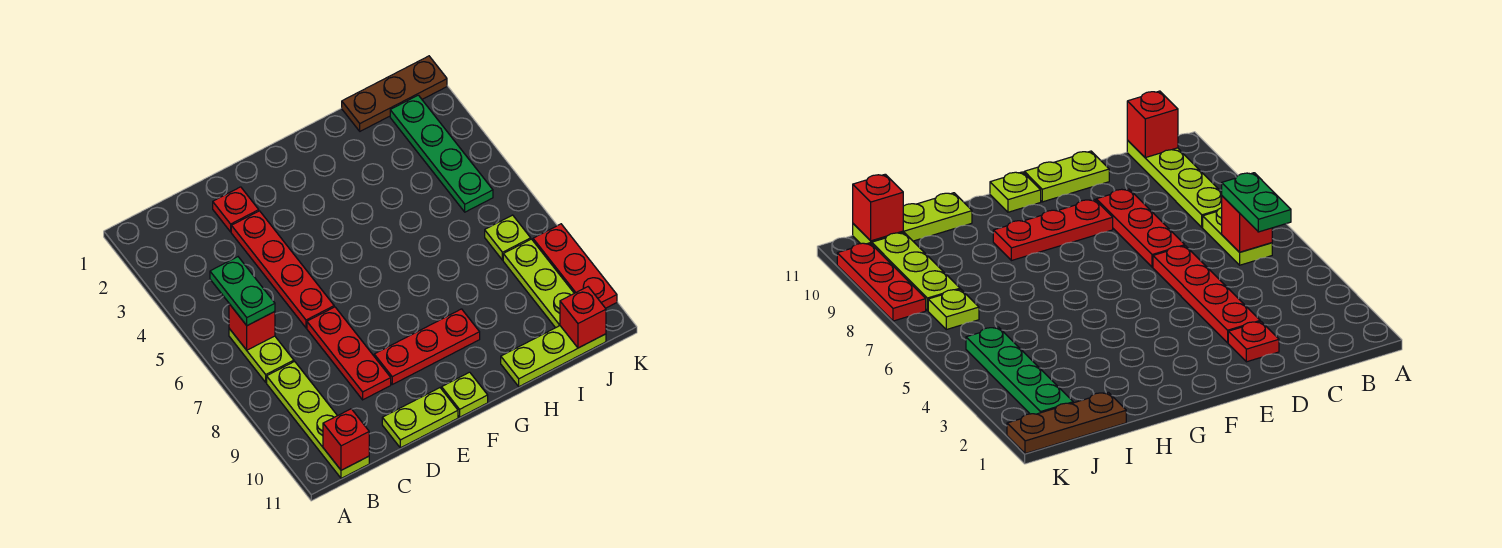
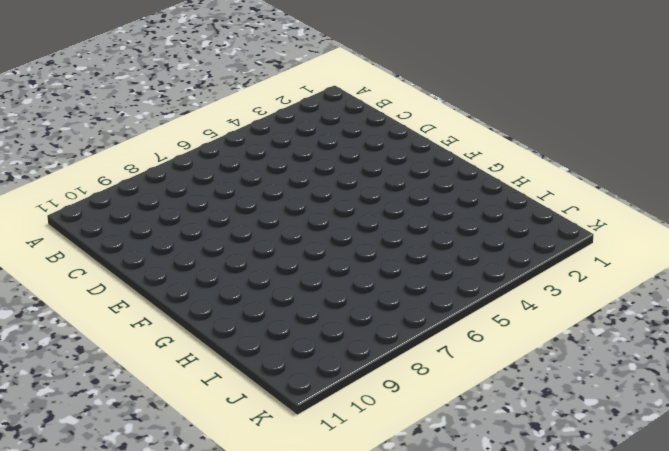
none -> lime 1x2 plate [229,329,294,382]
none -> lime 1x4 plate [267,361,369,478]
none -> red 1x1 plate [213,187,259,232]

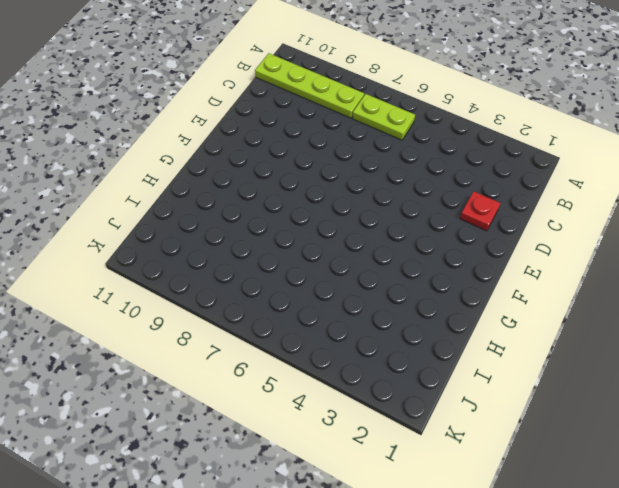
none -> red 1x4 plate [231,211,334,328]
none -> red 1x3 plate [307,307,391,400]
none -> lime 1x2 plate [382,388,458,448]

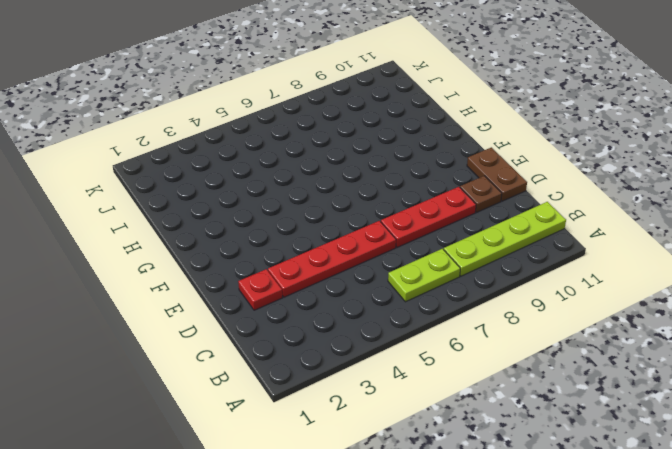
brown 1x1 plate [460,176,502,212] -> none
brown 1x2 plate [467,147,527,201] -> lime 1x2 plate [382,388,458,448]
none -> red 1x3 plate [374,309,480,384]
none -> lime 1x1 plate [442,372,488,417]
none -> lime 1x3 plate [501,326,606,387]

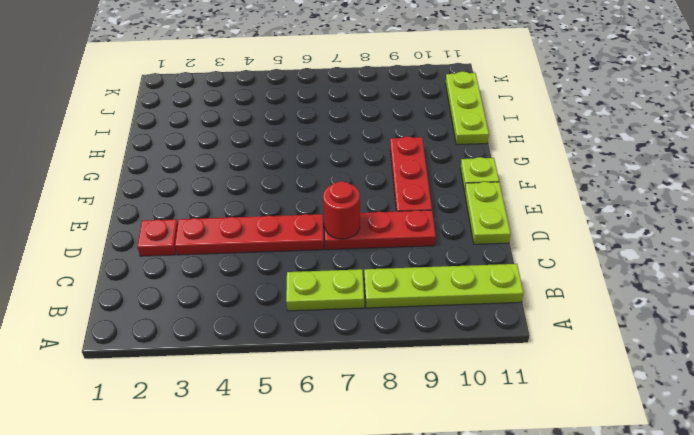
red 1x1 round brick [323,181,360,239] -> none
none -> brown 1x3 plate [342,56,447,131]
none -> green 1x4 plate [390,95,493,212]
none -> lime 1x1 plate [485,215,531,260]

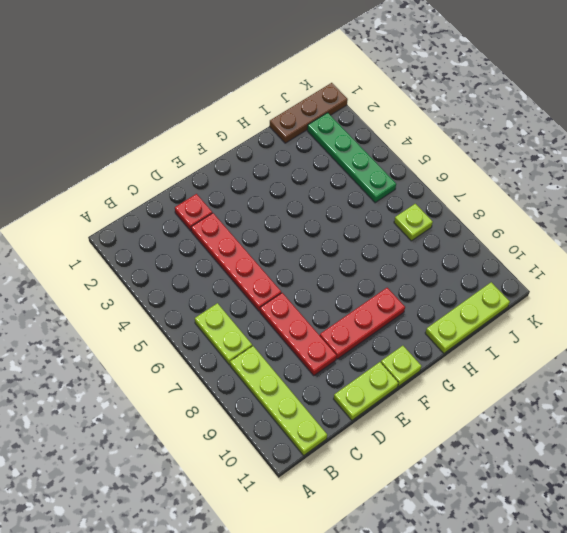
none -> lime 1x3 plate [503,239,574,328]
none -> red 1x3 plate [533,224,617,308]
none -> red 1x1 brick [229,304,275,350]

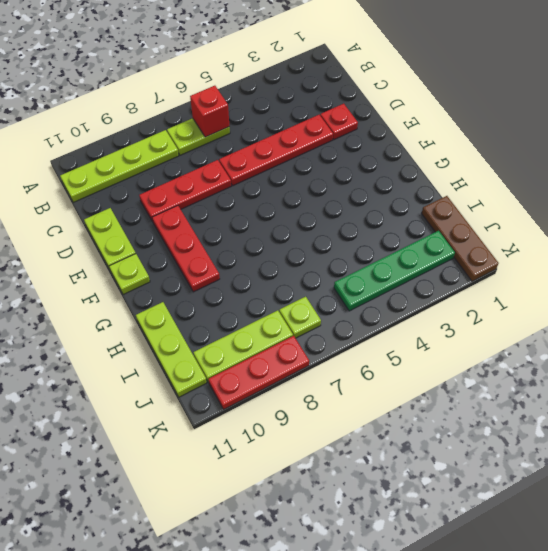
none -> red 1x1 brick [323,409,369,470]
none -> red 1x1 brick [560,287,606,348]
none -> green 1x2 plate [210,257,275,326]

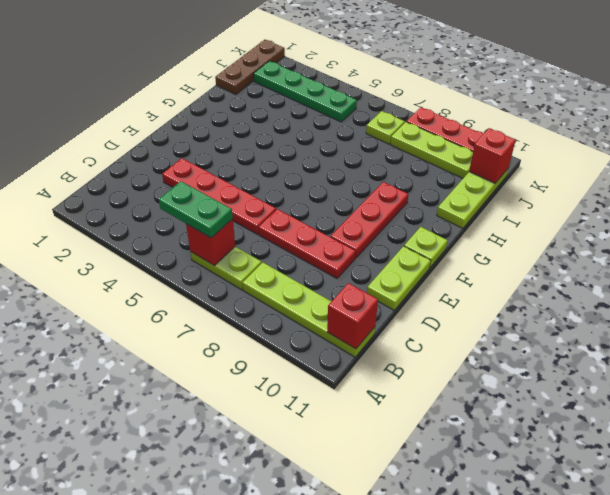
none -> red 1x1 plate [213,187,259,232]

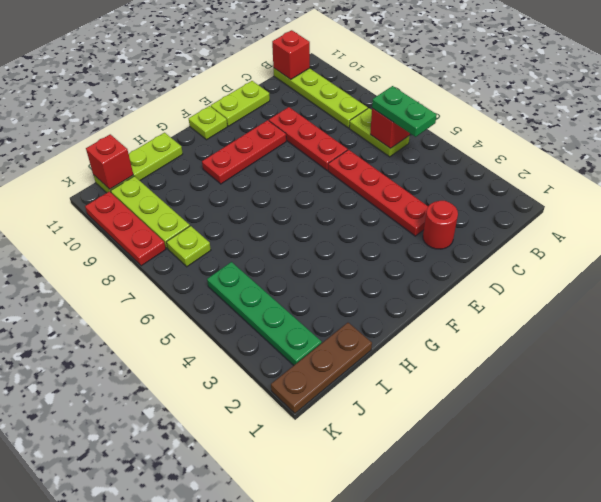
red 1x1 round brick [423,201,458,249] -> red 1x1 plate [213,187,259,232]

